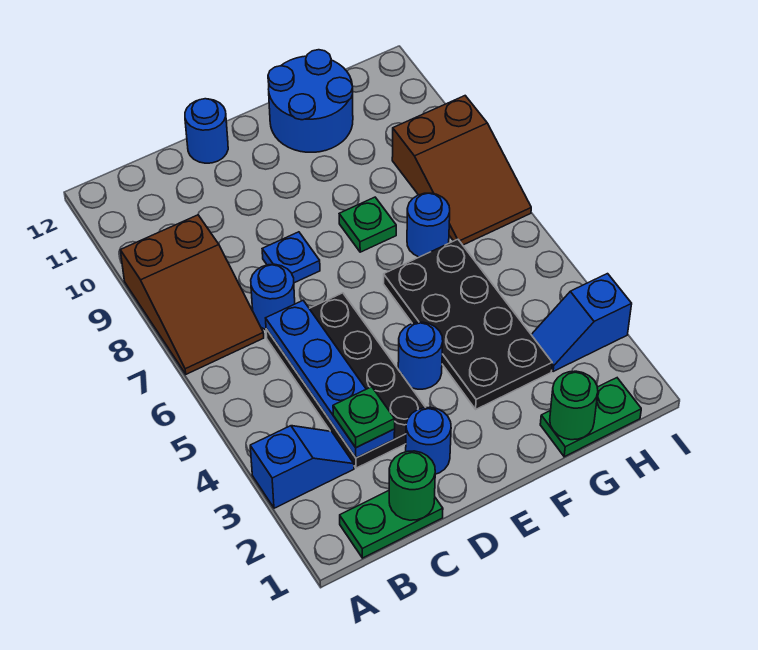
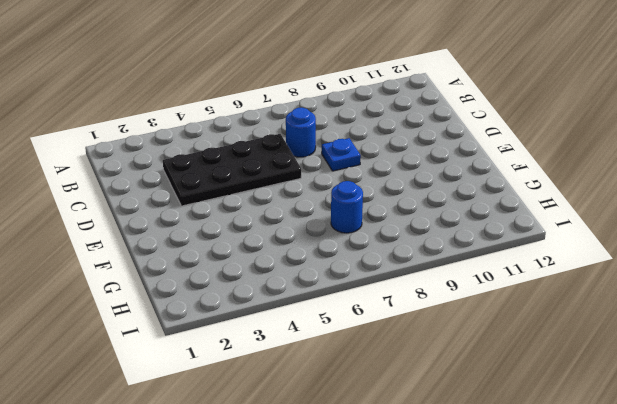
none -> blue 1x2 slope [250,426,354,508]
none -> brown 2x3 slope [120,215,264,374]
none -> green 1x2 plate [340,491,443,558]

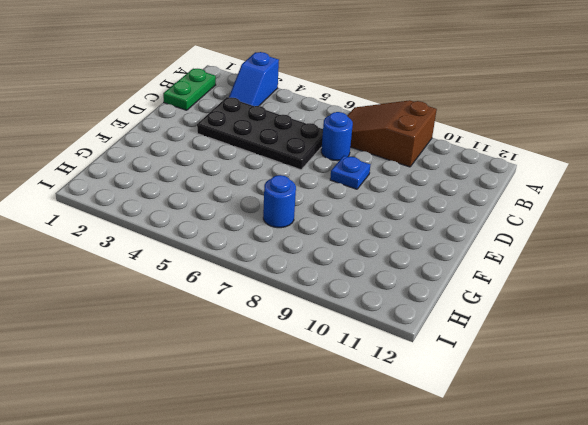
none -> blue 1x1 round brick [406,407,451,474]
none -> blue 1x1 round brick [185,99,228,163]
none -> blue 1x1 round brick [398,322,443,389]

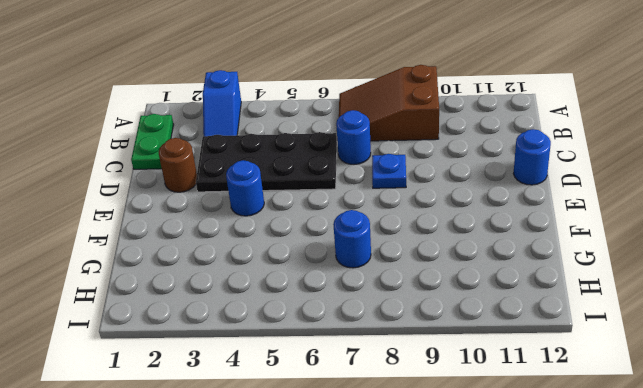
brown 1x1 round brick [159,138,197,192] -> blue 1x1 round brick [406,407,451,474]
none -> black 2x4 plate [384,239,552,409]
none -> green 1x1 plate [339,197,396,252]
none -> blue 2x2 round brick [268,50,353,152]

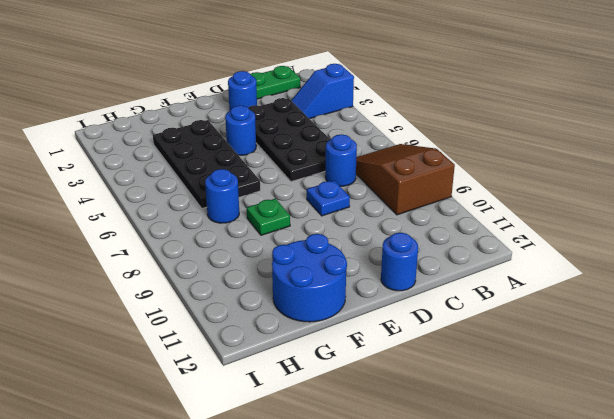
none -> green 1x2 plate [540,378,641,457]
none -> blue 1x2 slope [531,274,632,371]
none -> brown 2x3 slope [392,96,531,245]

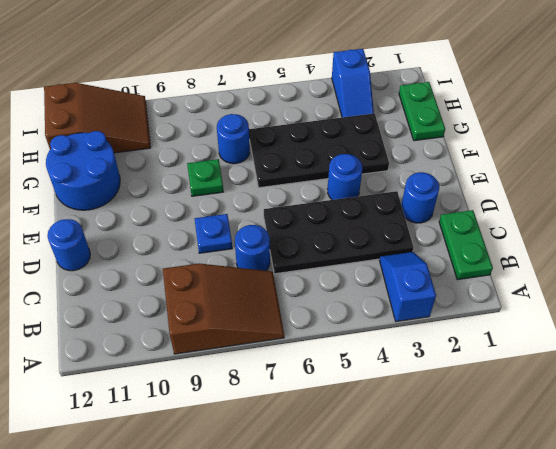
brown 2x3 slope [44,83,151,153] -> brown 2x3 slope moved to [392,96,531,245]
none -> green 1x1 round brick [389,451,435,520]
none -> blue 1x4 plate [266,301,395,458]
none -> green 1x1 round brick [550,371,598,440]

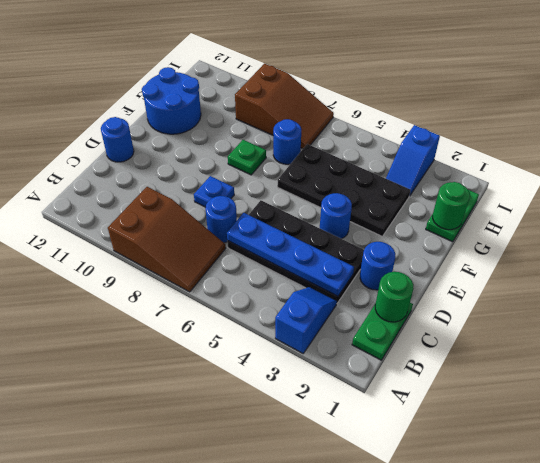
none -> green 1x1 plate [333,387,395,448]

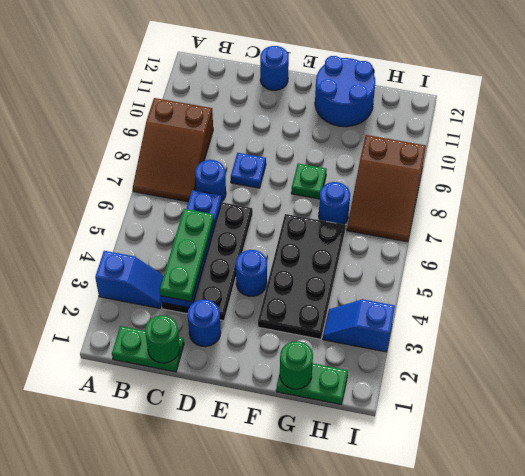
green 1x3 plate [160,209,214,302] -> green 1x1 plate [333,387,395,448]

